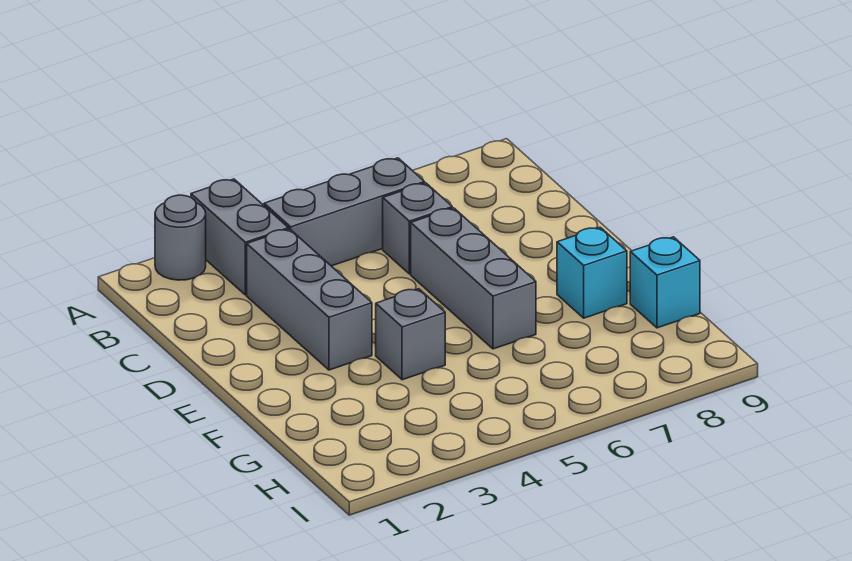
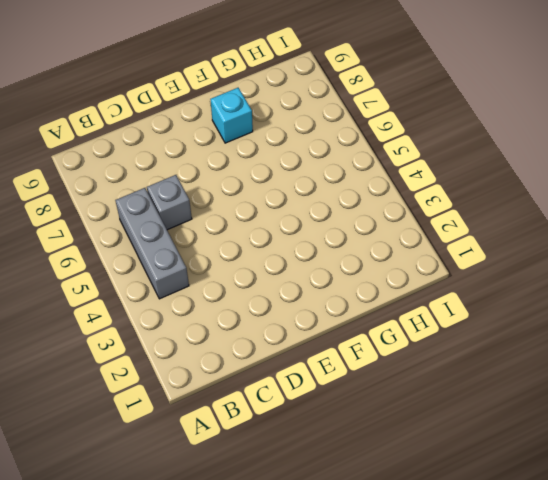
none -> grey 1x1 round brick [155,195,206,280]
none -> grey 1x2 brick [191,179,289,295]

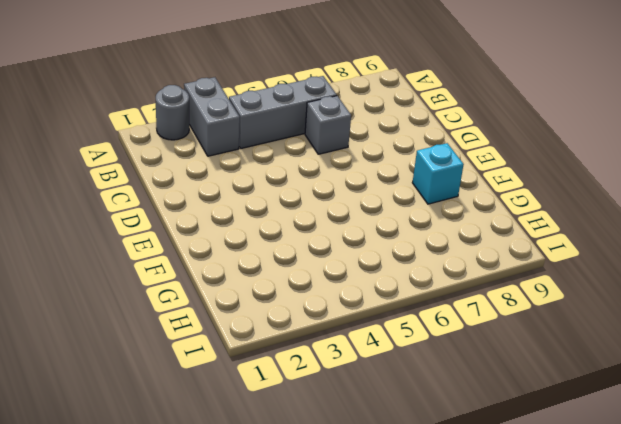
none -> grey 1x3 brick [247,229,372,370]
none -> grey 1x3 brick [411,208,536,349]

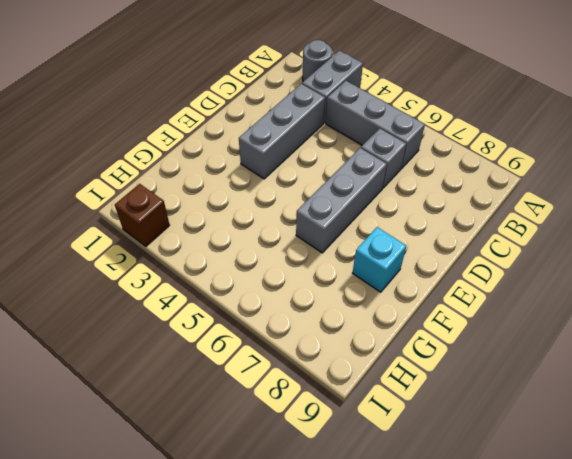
brown 1x1 brick [115,184,170,246] -> none
none -> grey 1x1 brick [376,289,445,380]
none -> cyan 1x1 brick [630,237,700,328]

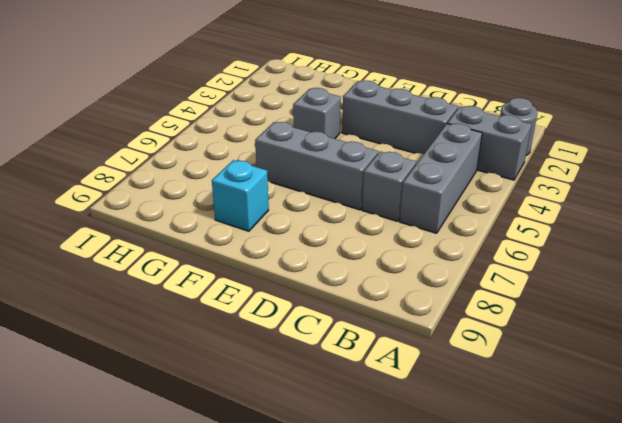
none -> cyan 1x1 brick [630,237,700,328]

